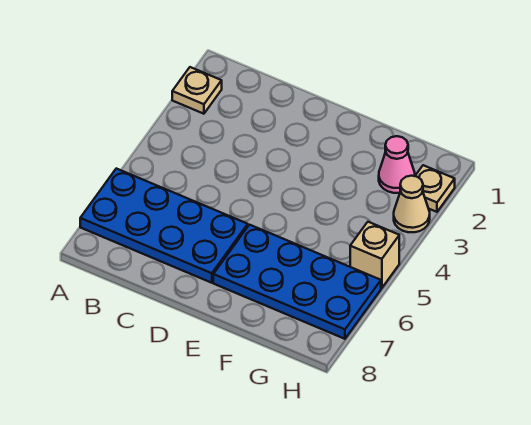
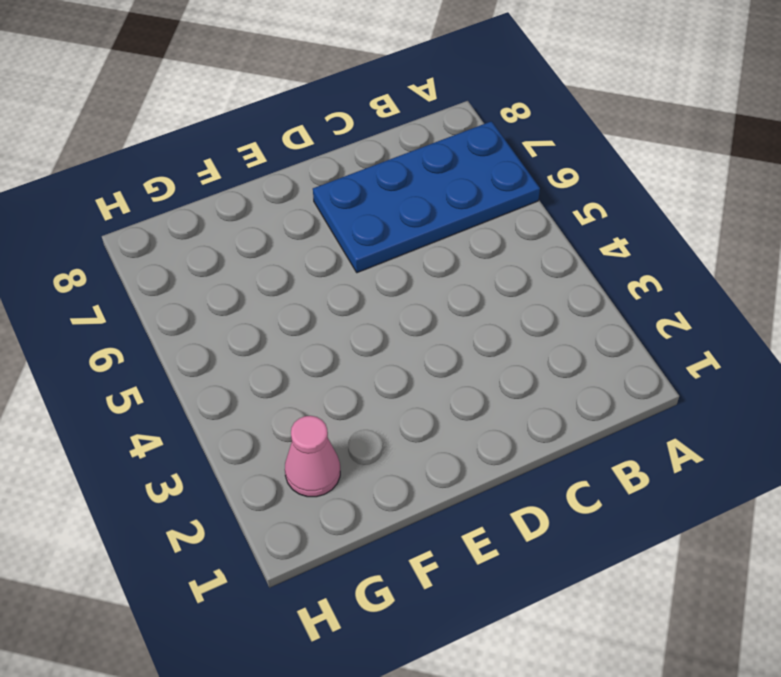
none -> tan 1x1 plate [172,67,222,114]
none -> blue 2x4 plate [213,225,381,339]

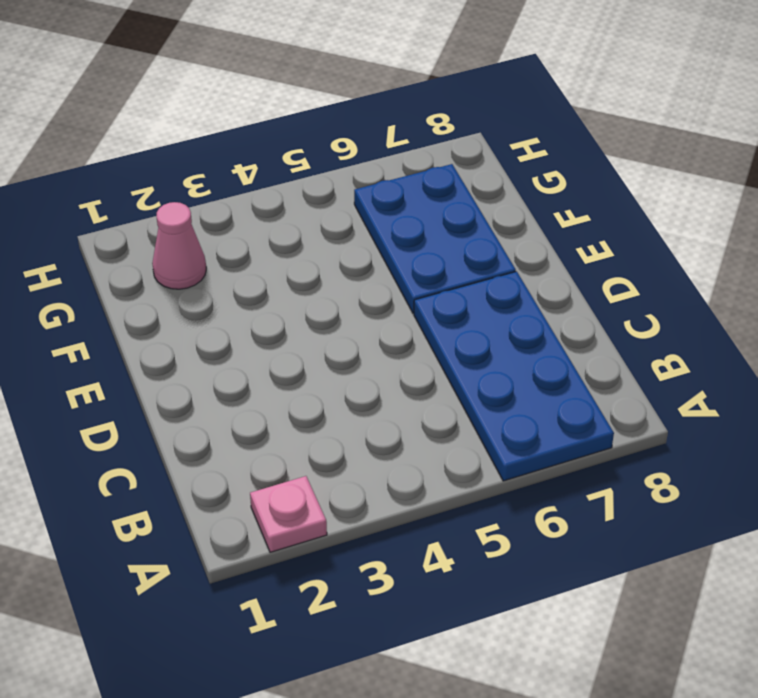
pink 1x1 plate [250,476,327,552] -> tan 1x1 plate [172,67,222,114]
blue 2x3 plate [354,164,516,313] -> blue 2x4 plate [213,225,381,339]
none -> tan 1x1 plate [415,165,455,212]
none -> tan 1x1 cone [394,176,430,232]

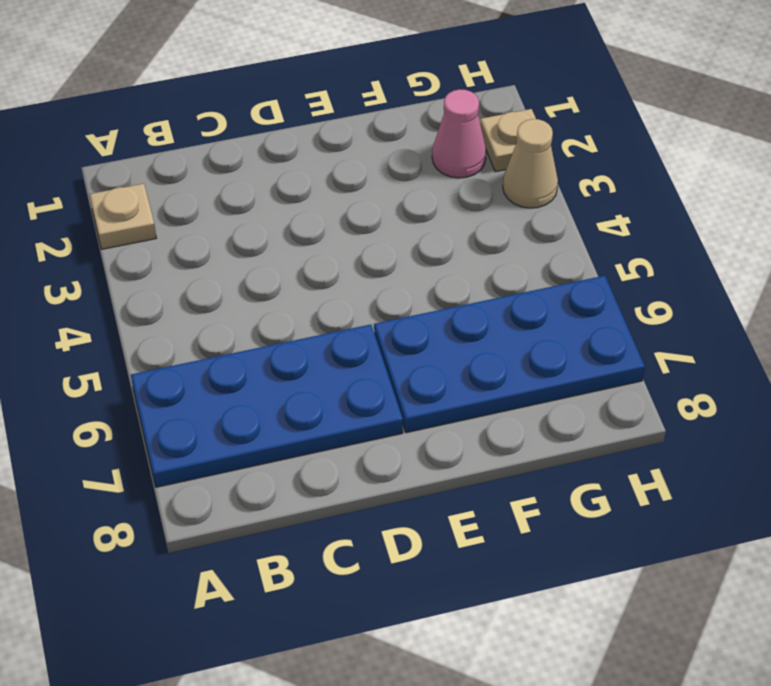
none -> tan 1x1 brick [350,222,399,288]

